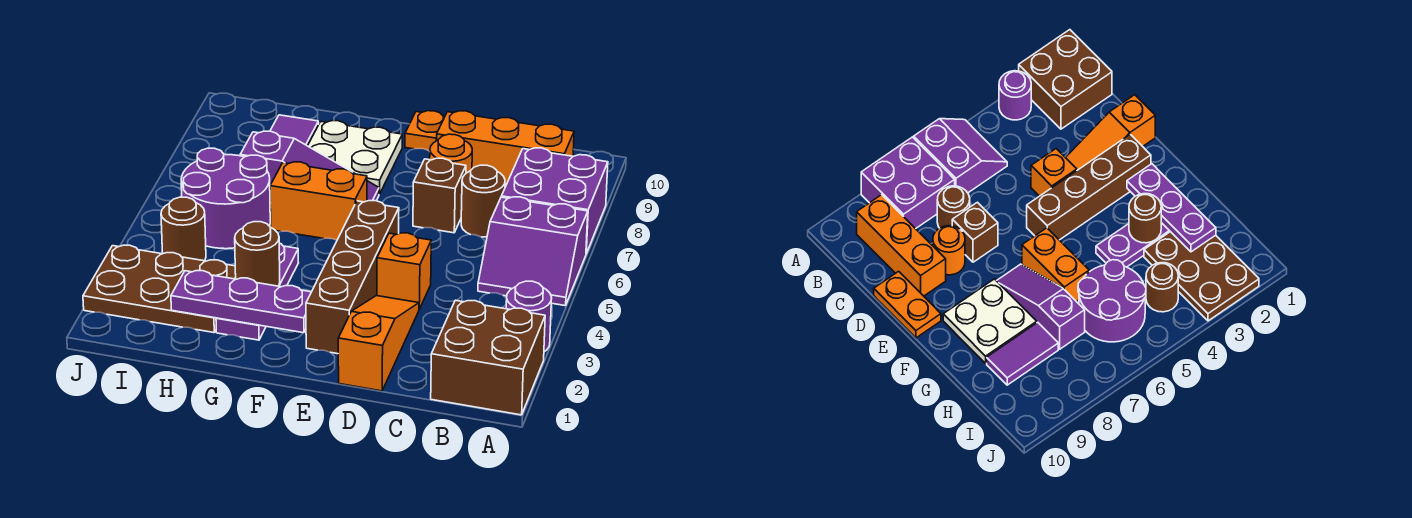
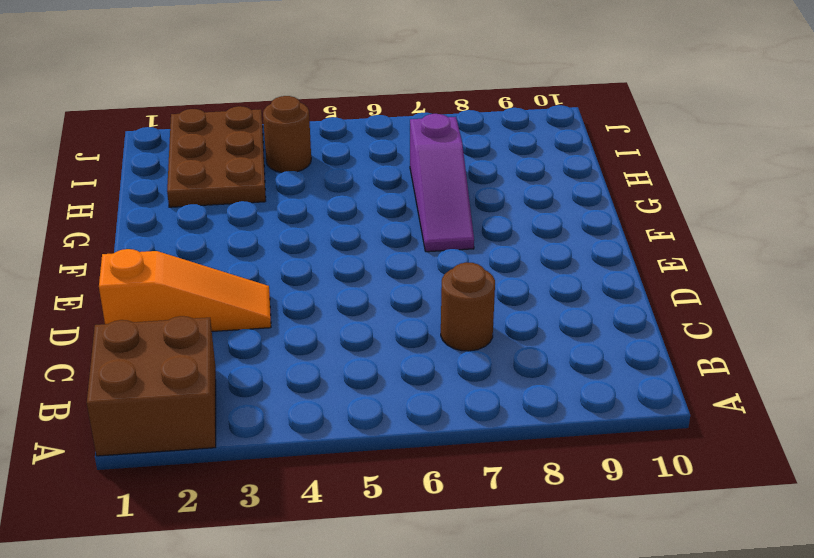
none -> purple 1x1 round brick [506,281,552,352]
none -> purple 2x2 slope [478,197,588,306]
none -> purple 2x2 brick [501,148,608,253]

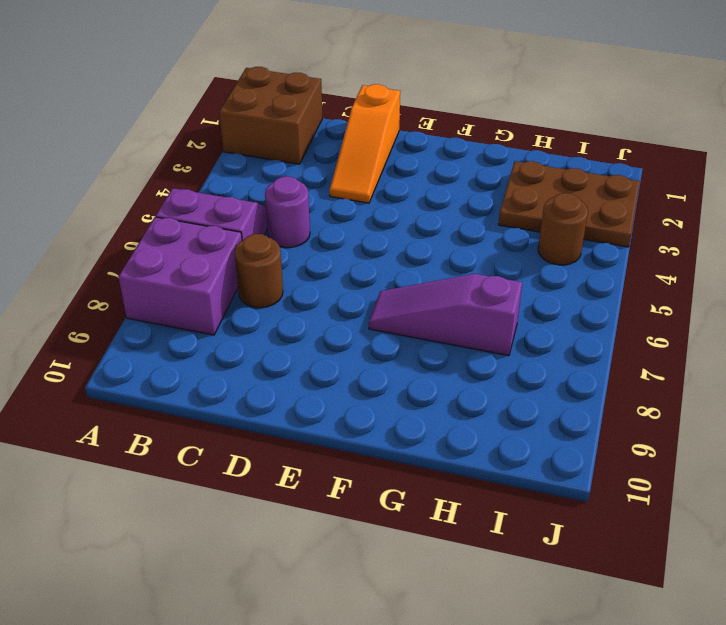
purple 1x1 round brick [265,177,310,248] -> purple 1x1 round brick moved to [506,281,552,352]
none -> orange 1x3 brick [436,111,574,187]
none -> orange 1x1 brick [377,233,431,309]
none -> brown 1x1 brick [413,158,466,233]

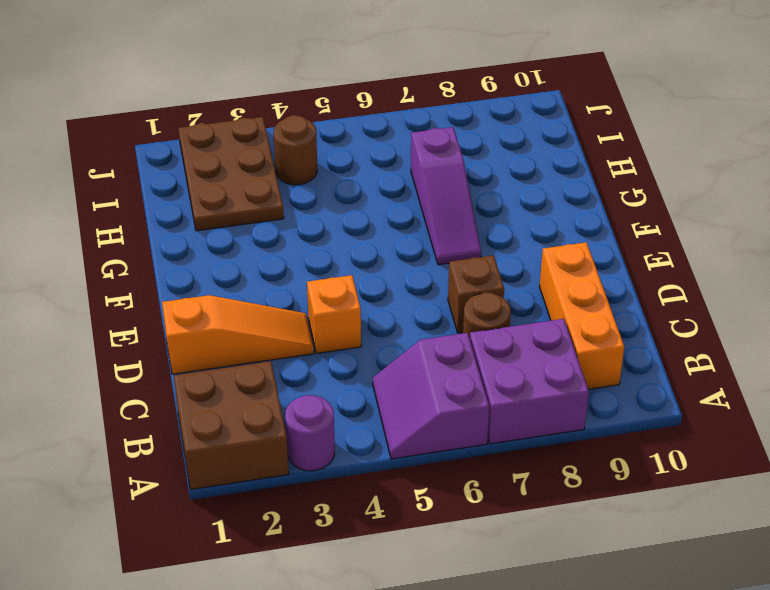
none -> orange 1x1 round brick [430,134,472,173]
none -> orange 1x2 plate [405,111,445,151]
none -> brown 1x4 brick [306,201,399,354]

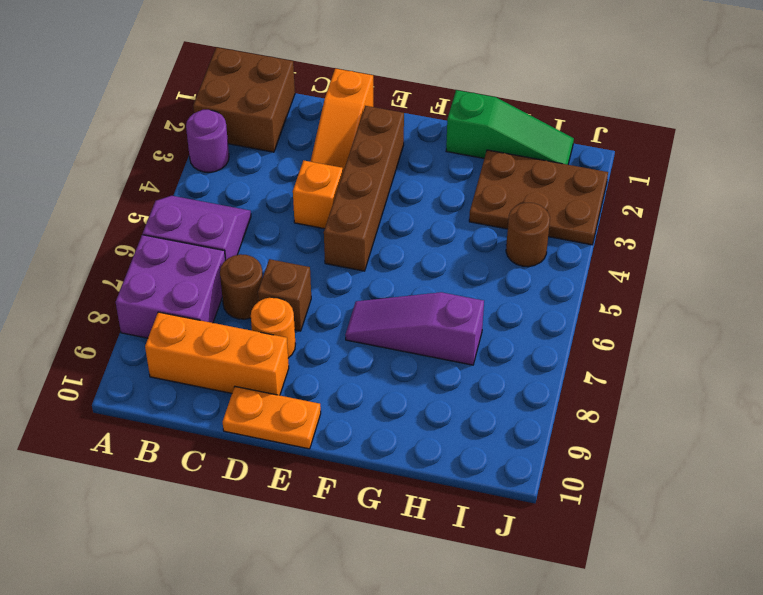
green 1x3 slope [446,90,574,165] -> none
none -> orange 1x2 brick [270,162,367,240]
none -> white 2x2 plate [308,121,402,194]
none -> purple 1x3 plate [216,243,298,340]

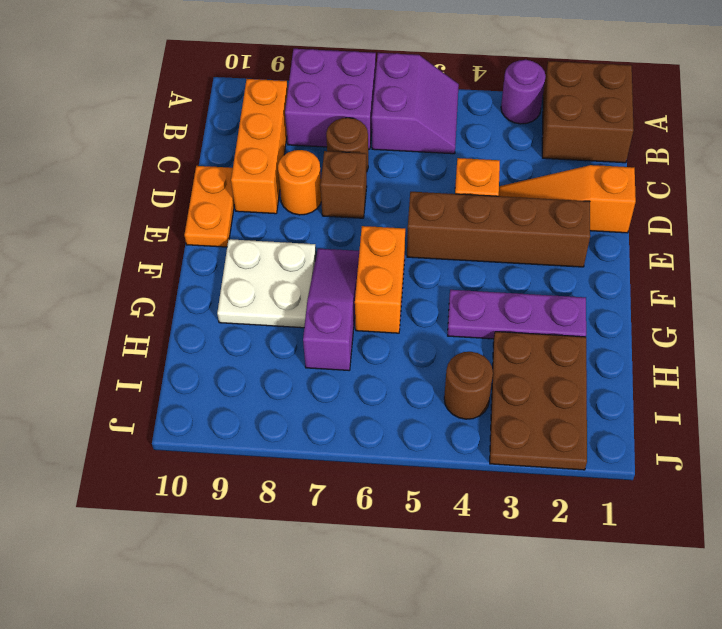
none -> purple 2x2 round brick [181,148,270,249]
none -> purple 1x2 tile [270,115,319,146]
none -> purple 1x3 plate [171,271,311,333]

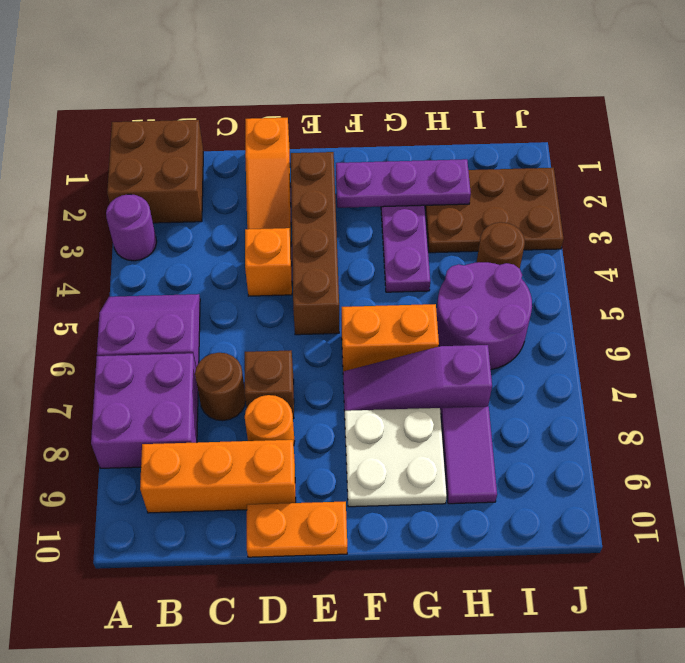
none -> brown 1x1 round brick [235,222,280,286]

